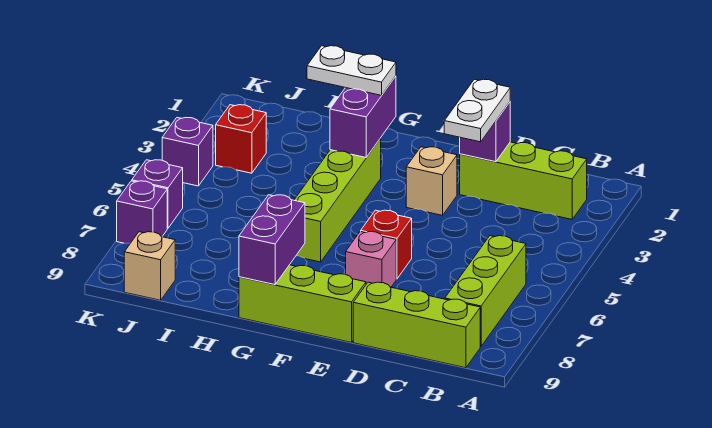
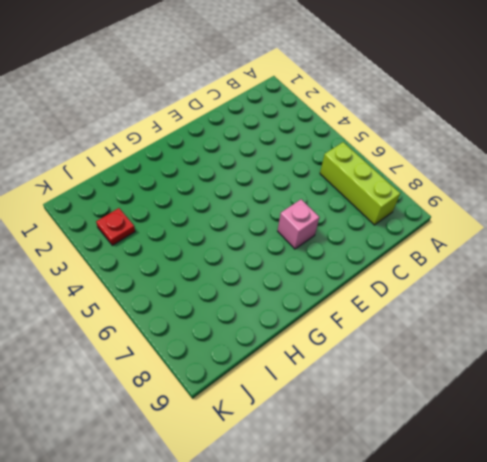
red 1x1 plate [96,208,135,245] -> red 1x1 brick [216,105,266,173]
none -> lime 1x3 brick [460,142,587,219]
none -> lime 1x3 brick [353,282,480,368]
none -> tan 1x1 brick [406,147,457,215]

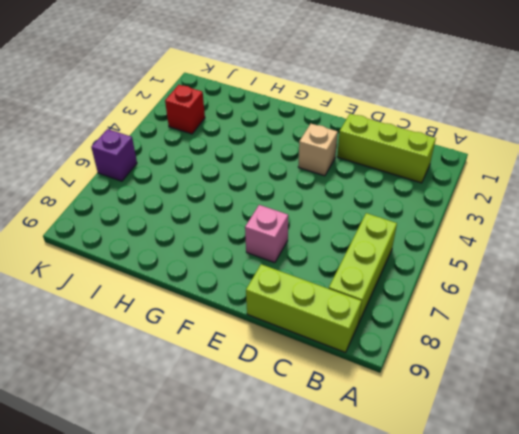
none -> red 1x1 brick [361,210,412,279]
none -> lime 1x3 brick [239,265,366,342]
none -> lime 1x4 brick [294,138,381,262]

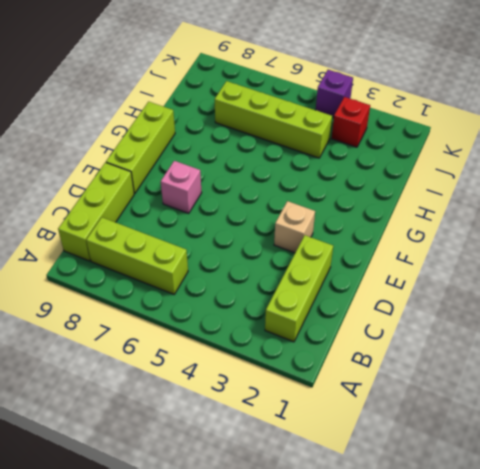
lime 1x4 brick [215,81,332,158] -> lime 1x4 brick moved to [294,138,381,262]
none -> red 1x1 brick [361,210,412,279]
none -> tan 1x1 brick [124,232,175,300]
none -> purple 1x1 brick [132,160,183,228]

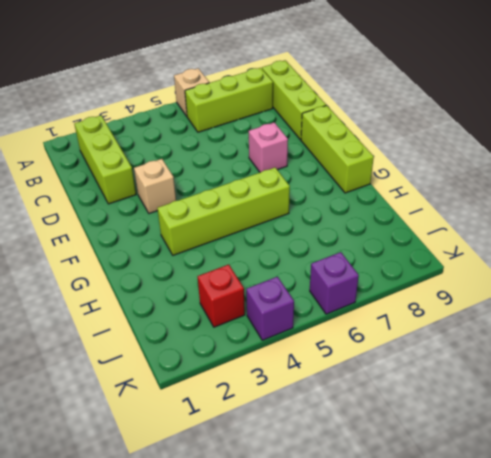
tan 1x1 brick [174,68,209,116] -> tan 1x1 brick moved to [124,232,175,300]
none -> red 1x1 brick [361,210,412,279]
none -> purple 1x1 brick [117,181,167,243]
none -> purple 1x1 brick [460,102,510,162]

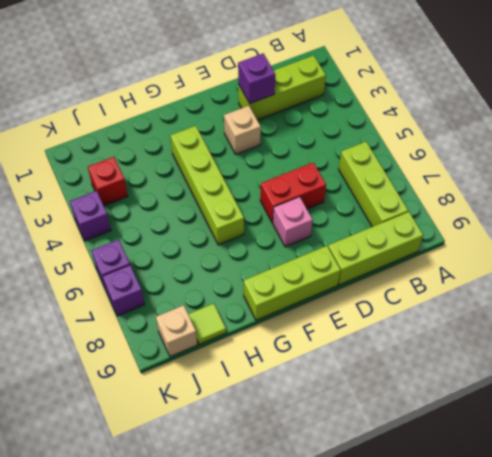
red 1x2 brick [260,163,326,223] -> red 1x1 brick [361,210,412,279]
lime 1x1 tile [188,304,226,344] -> none
none -> purple 1x2 brick [330,76,396,157]
none -> purple 1x2 brick [239,195,305,285]
none -> white 1x2 plate [444,79,510,142]

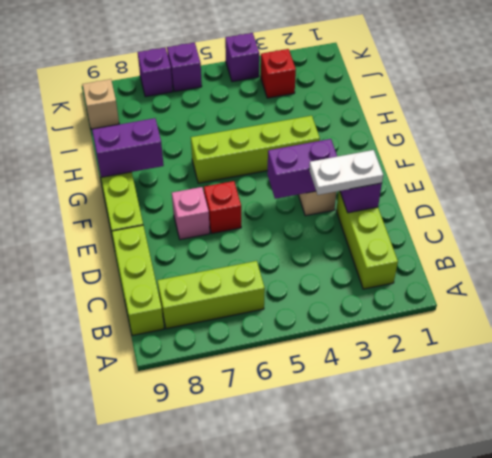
purple 1x2 brick [267,139,337,199] -> purple 1x2 brick moved to [330,76,396,157]
none -> white 1x2 plate [307,46,396,95]

